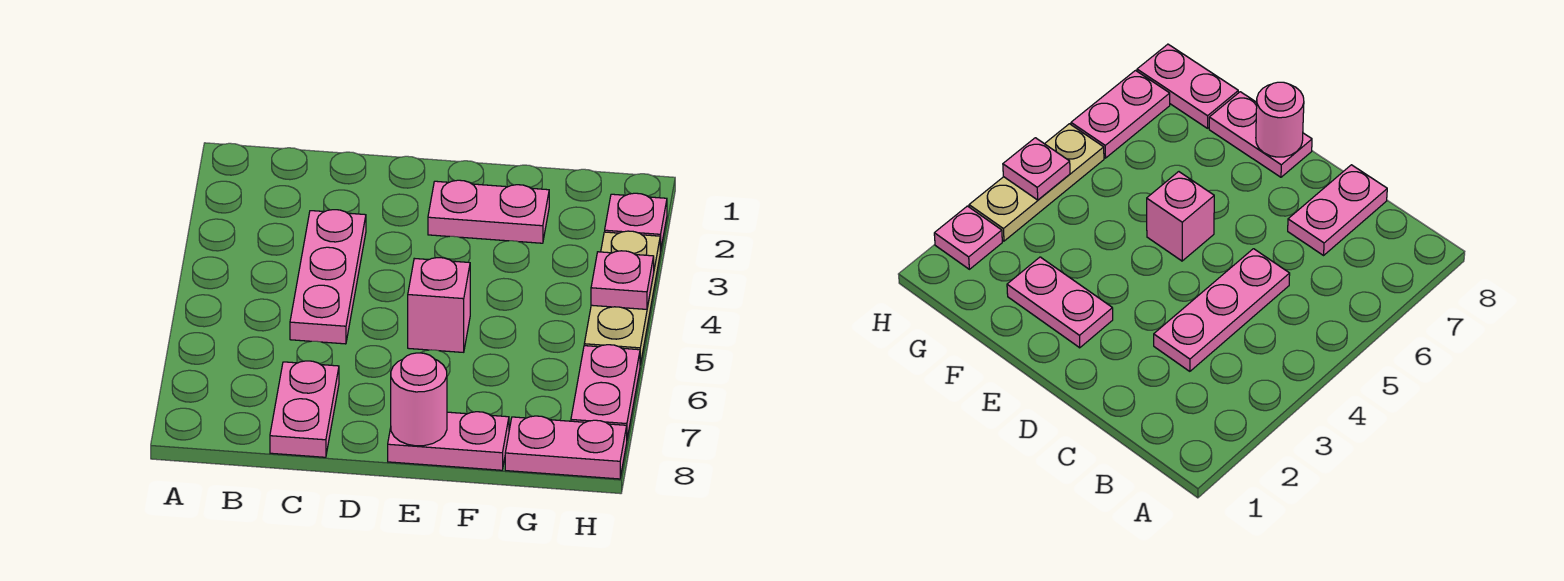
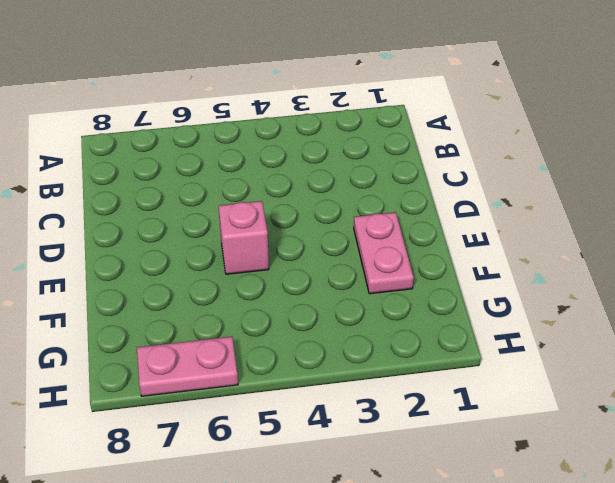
none -> pink 1x3 plate [290,210,366,344]
none -> pink 1x2 plate [270,361,339,457]

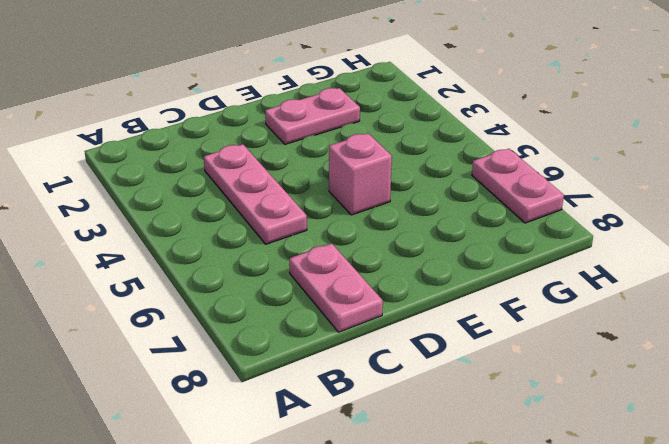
none -> pink 1x2 plate [388,412,509,470]
none -> pink 1x2 plate [505,416,627,479]

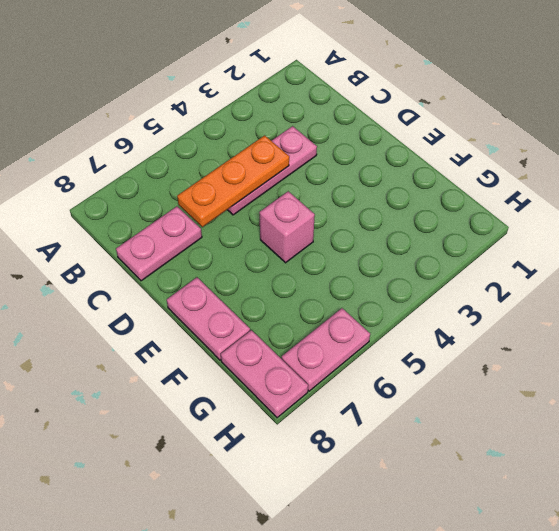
orange 1x3 plate [177,135,289,227] -> none
none -> pink 1x2 plate [428,180,549,243]
none -> pink 1x1 plate [605,193,667,252]

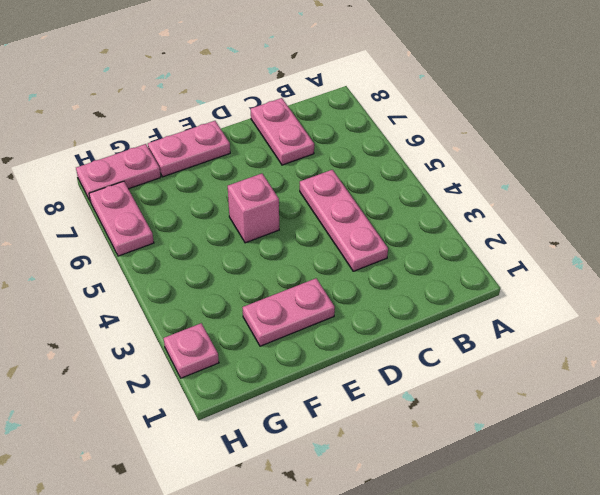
none -> tan 1x3 plate [584,231,660,365]
none -> pink 1x1 round brick [391,353,447,446]

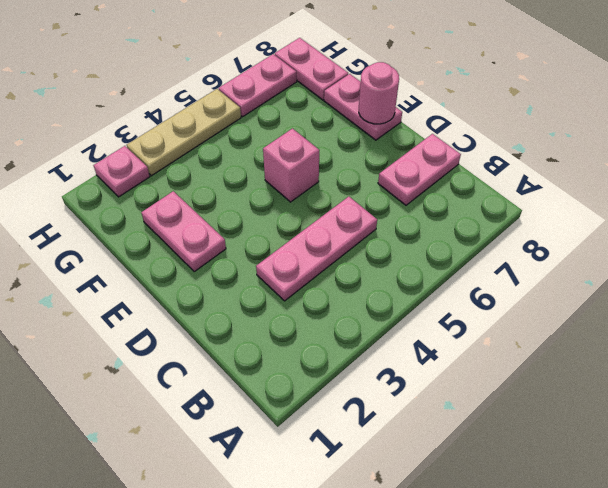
none -> pink 1x1 plate [591,251,654,309]

